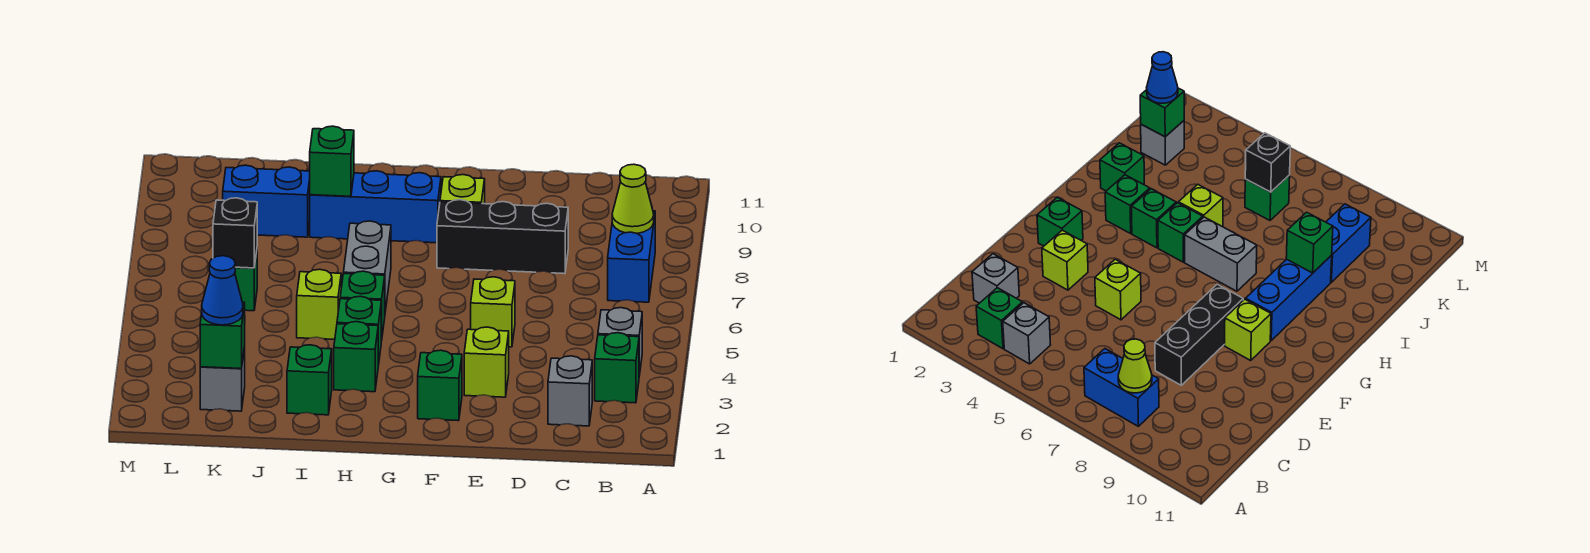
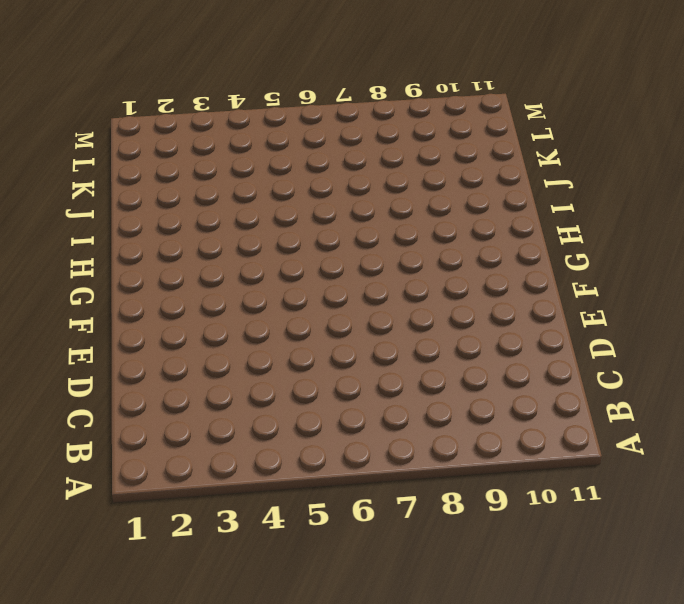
none -> green 1x1 brick [595,333,639,403]
none -> grey 1x1 brick [598,308,642,376]
none -> blue 1x2 brick [608,211,655,302]

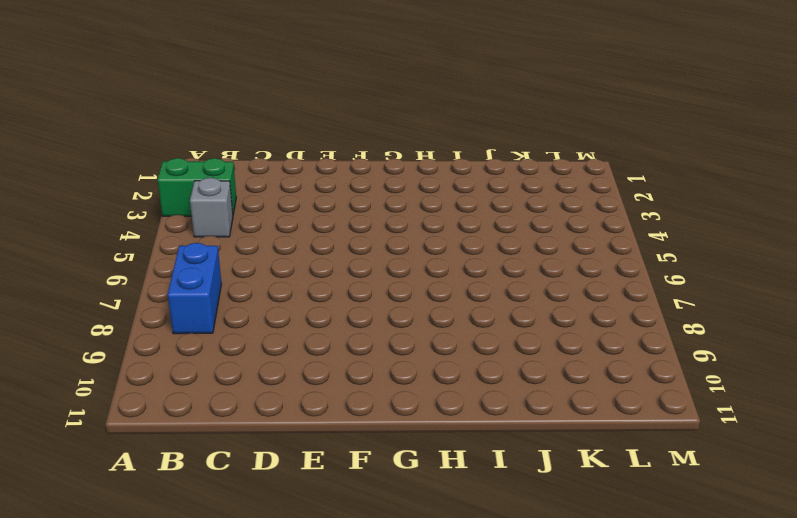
green 1x2 brick [157,158,236,216] -> green 1x1 brick [595,333,639,403]
none -> grey 1x1 brick [548,356,592,426]
none -> black 1x3 brick [437,200,568,274]
none -> lime 1x1 brick [464,327,509,397]

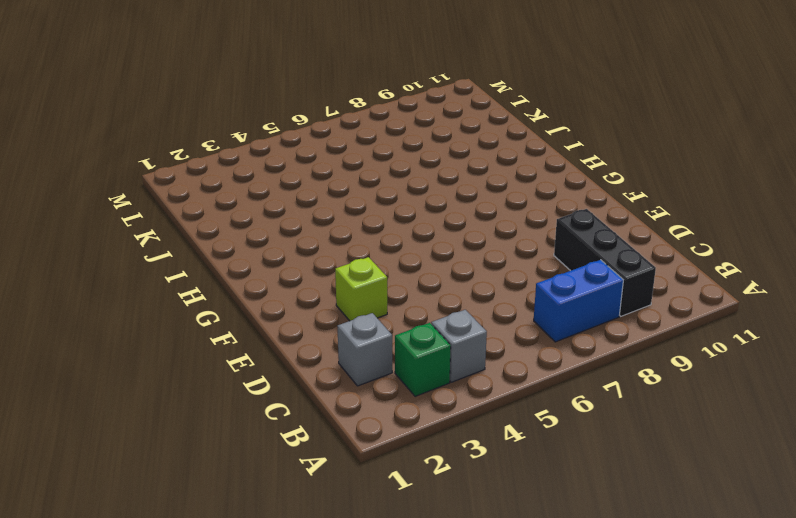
black 1x3 brick [554,209,656,316] -> black 1x3 brick moved to [437,200,568,274]
none -> lime 1x1 brick [471,277,515,347]
none -> green 1x1 brick [418,350,462,421]
none -> lime 1x1 brick [440,175,485,204]

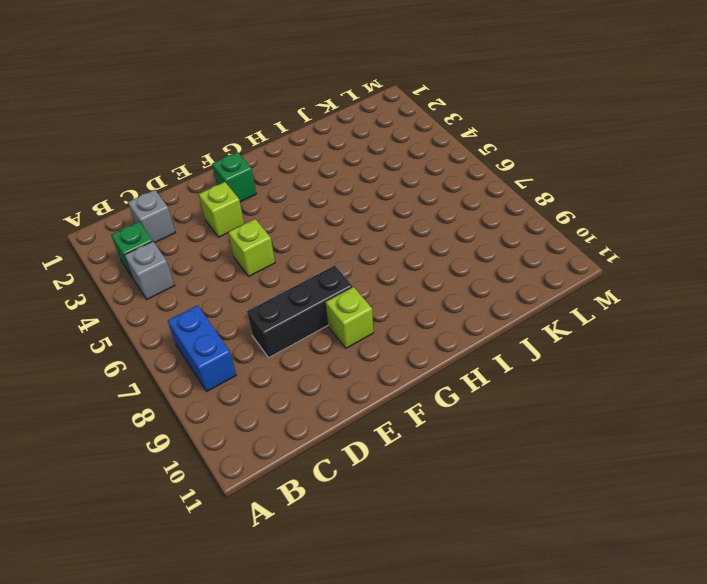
none -> blue 1x3 brick [310,171,441,243]
none -> green 1x1 brick [334,322,378,392]
none -> green 1x1 brick [337,296,381,366]

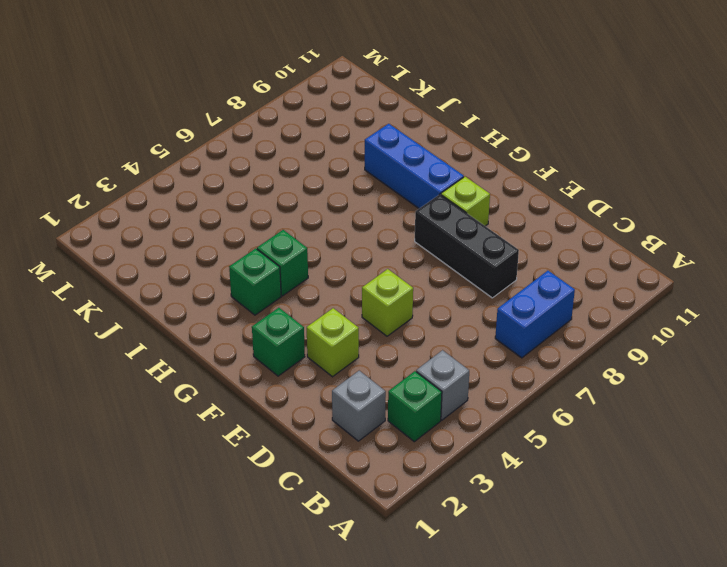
none -> green 1x1 brick [340,271,385,341]
none -> grey 1x2 brick [343,221,391,311]
none -> green 1x1 brick [287,345,332,415]

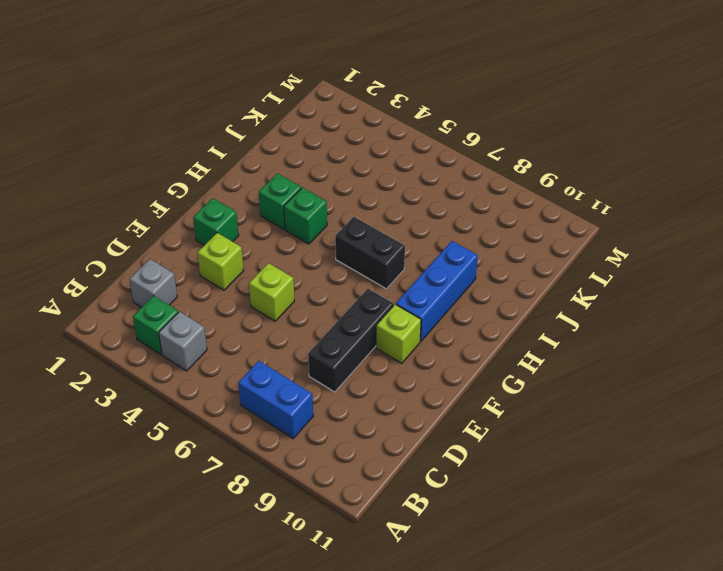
black 1x2 brick [335,217,405,289] -> grey 1x2 brick [343,221,391,311]
none -> green 1x1 brick [340,271,385,341]
none -> green 1x1 brick [287,345,332,415]
none -> lime 1x1 brick [297,269,341,339]

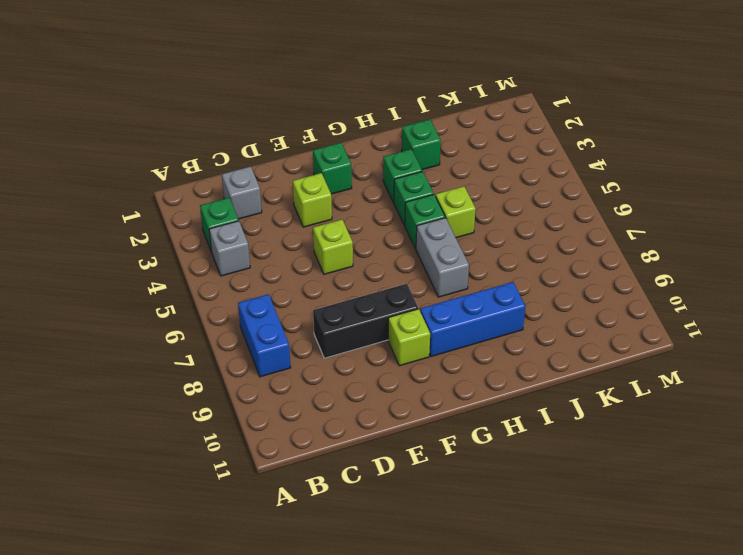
none -> blue 1x2 brick [223,165,310,237]
none -> grey 1x1 brick [200,346,245,411]
none -> green 1x1 brick [235,252,257,311]

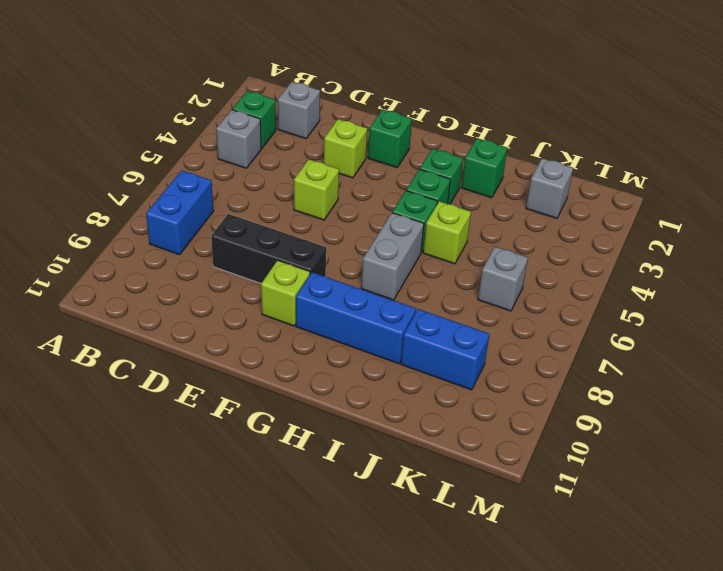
grey 1x1 brick [478,247,528,311] -> green 1x1 brick [235,252,257,311]
none -> lime 1x1 cone [612,164,654,233]
none -> green 1x1 brick [310,126,354,196]
none -> green 1x1 brick [200,302,245,369]

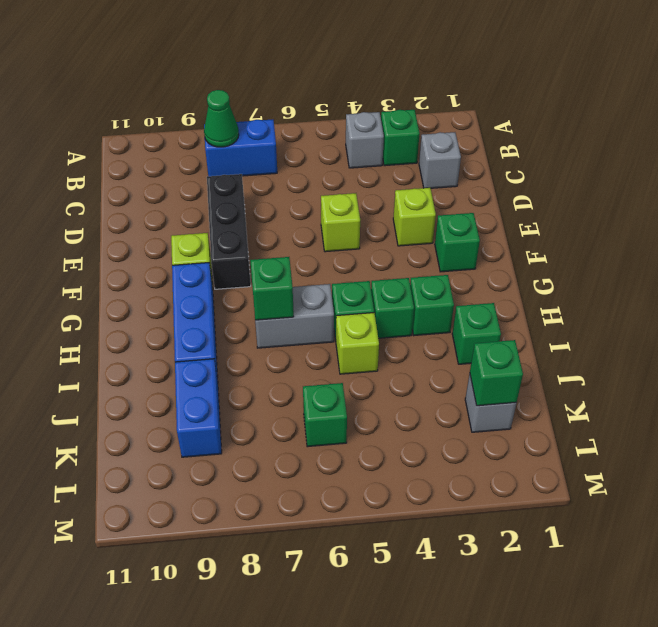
green 1x1 cone [204,90,239,147] -> lime 1x1 cone [612,164,654,233]
green 1x1 brick [250,257,294,320] -> green 1x1 brick moved to [310,126,354,196]
none -> black 1x1 brick [213,198,257,268]
none -> blue 1x1 cone [202,256,243,325]

